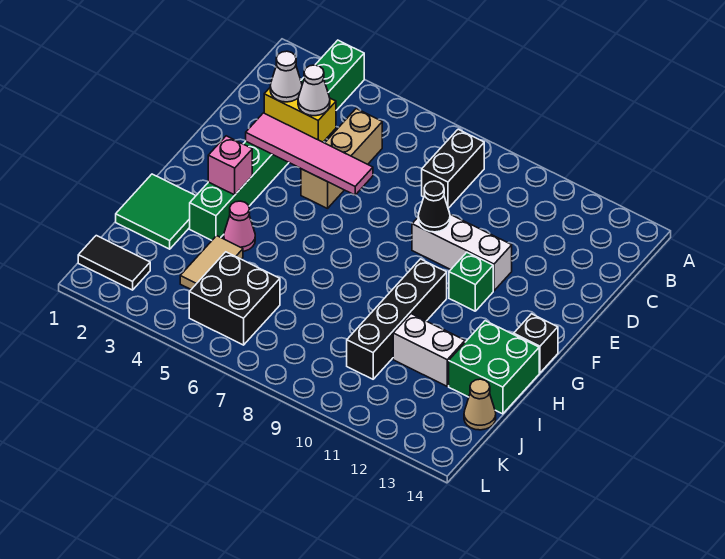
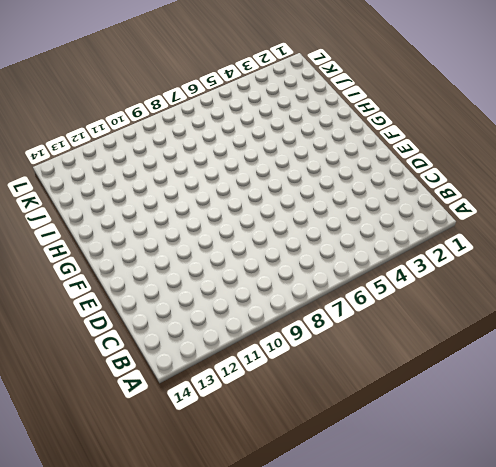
none -> green 1x8 brick [190,40,364,240]
none -> black 1x2 brick [422,129,484,208]
none -> tan 1x3 brick [301,109,382,209]

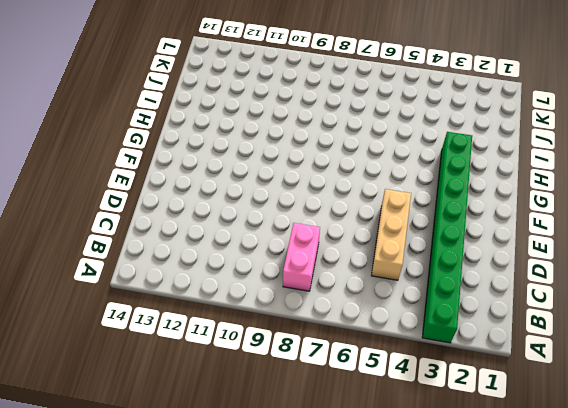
pink 1x2 brick [283,223,320,291] -> black 1x2 brick [422,129,484,208]
none -> white 1x3 brick [412,214,512,291]
none -> green 1x1 brick [449,252,493,311]
none -> black 1x4 brick [347,259,447,379]

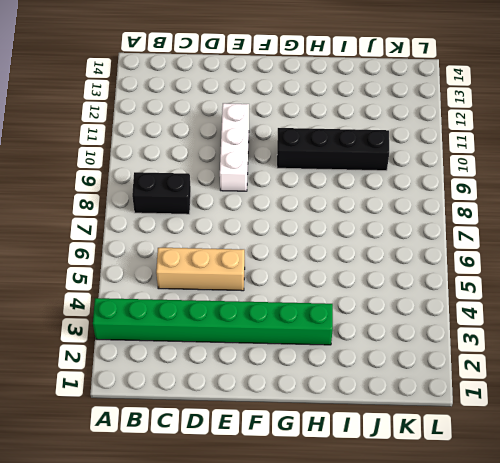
none -> green 1x1 brick [449,252,493,311]
none -> black 1x1 brick [514,314,558,373]
none -> green 2x2 tile [116,174,196,249]

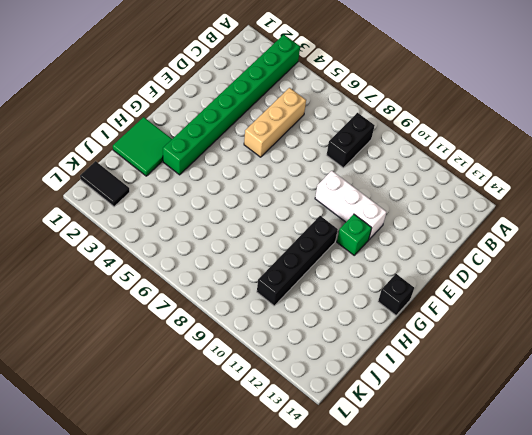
none -> pink 1x1 cone [224,201,255,251]
none -> green 2x2 brick [449,321,539,414]
none -> tan 1x2 tile [180,236,243,289]

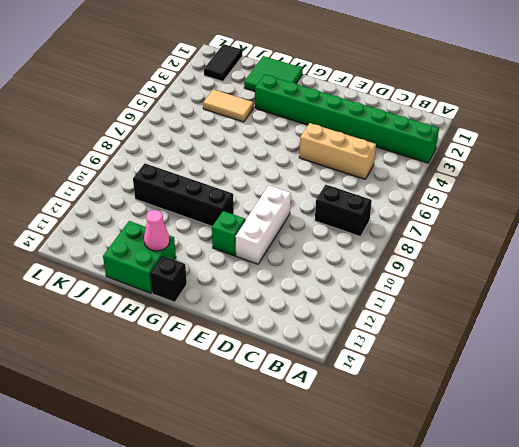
pink 1x1 cone [144,210,170,251] -> pink 1x1 cone moved to [224,201,255,251]
none -> white 1x2 brick [393,314,465,386]
none -> black 2x2 brick [189,252,280,345]
none -> tan 1x1 cone [464,379,496,430]

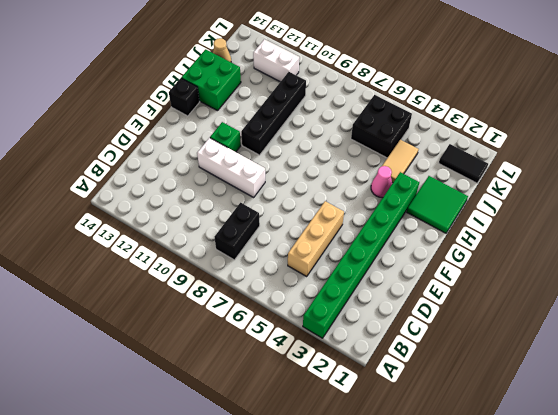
white 1x2 brick [253,39,299,82] -> white 1x2 brick moved to [393,314,465,386]
none -> yellow 1x2 brick [264,88,336,142]
none -> pink 1x4 tile [246,113,373,195]
none -> black 1x1 cone [418,181,450,232]

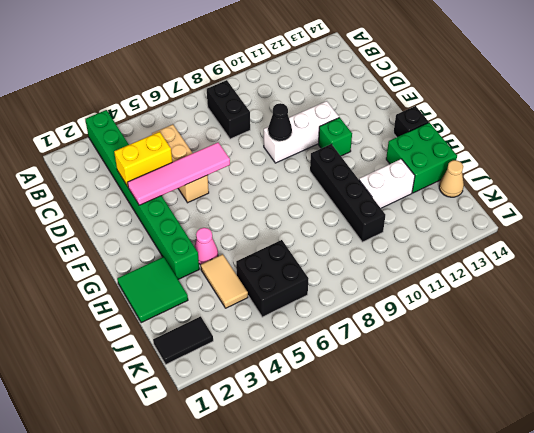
none -> pink 1x1 brick [208,136,252,195]
none -> white 1x1 cone [270,51,302,102]
none -> white 1x1 cone [298,65,330,116]

